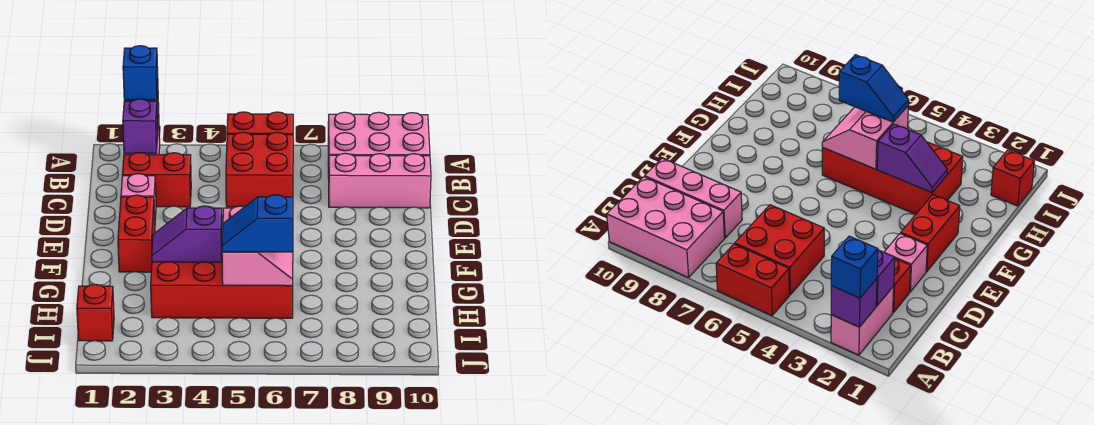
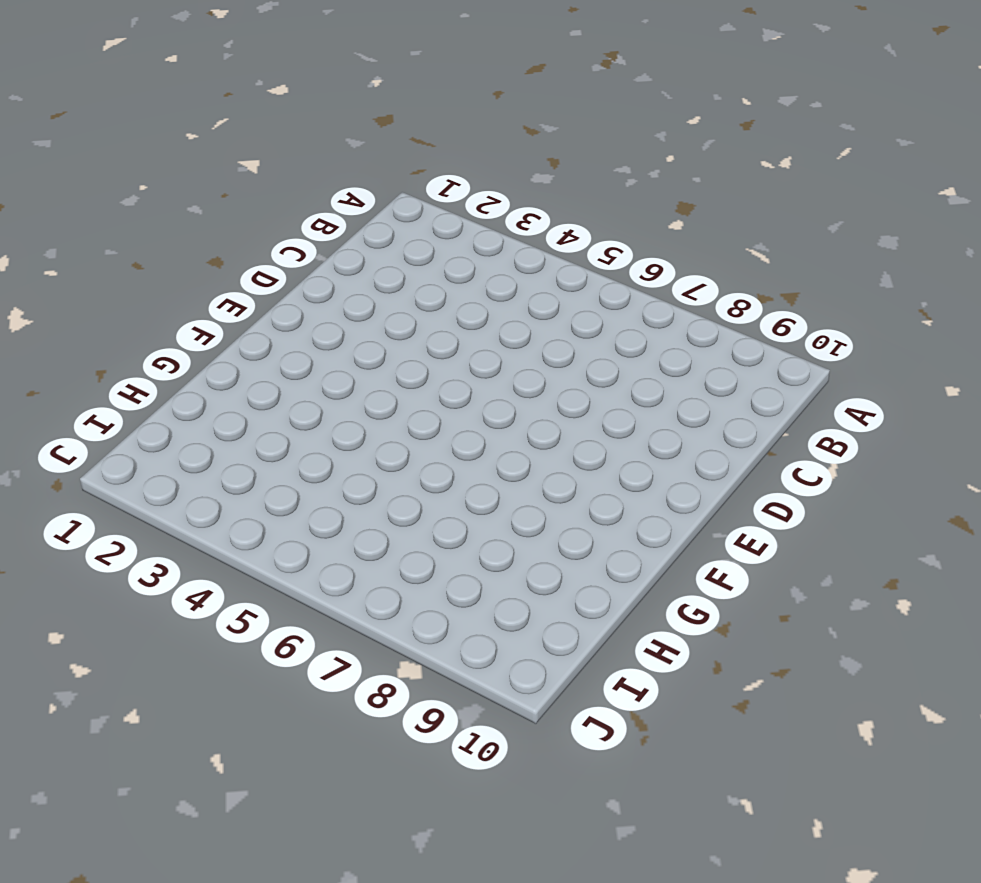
none -> pink 1x2 brick [831,286,894,355]
none -> red 1x2 brick [227,112,293,135]
none -> pink 2x3 brick [328,112,430,177]

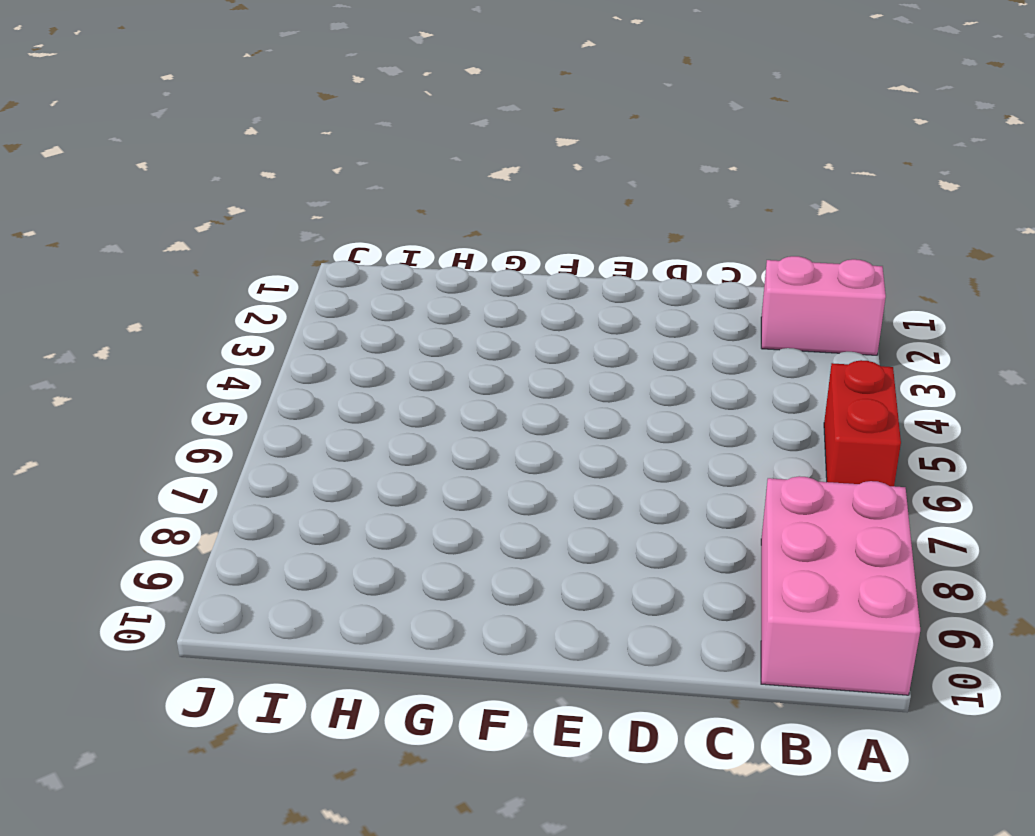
none -> red 2x2 brick [226,132,293,207]
none -> red 1x2 brick [123,153,191,207]
none -> pink 1x3 brick [329,153,431,208]

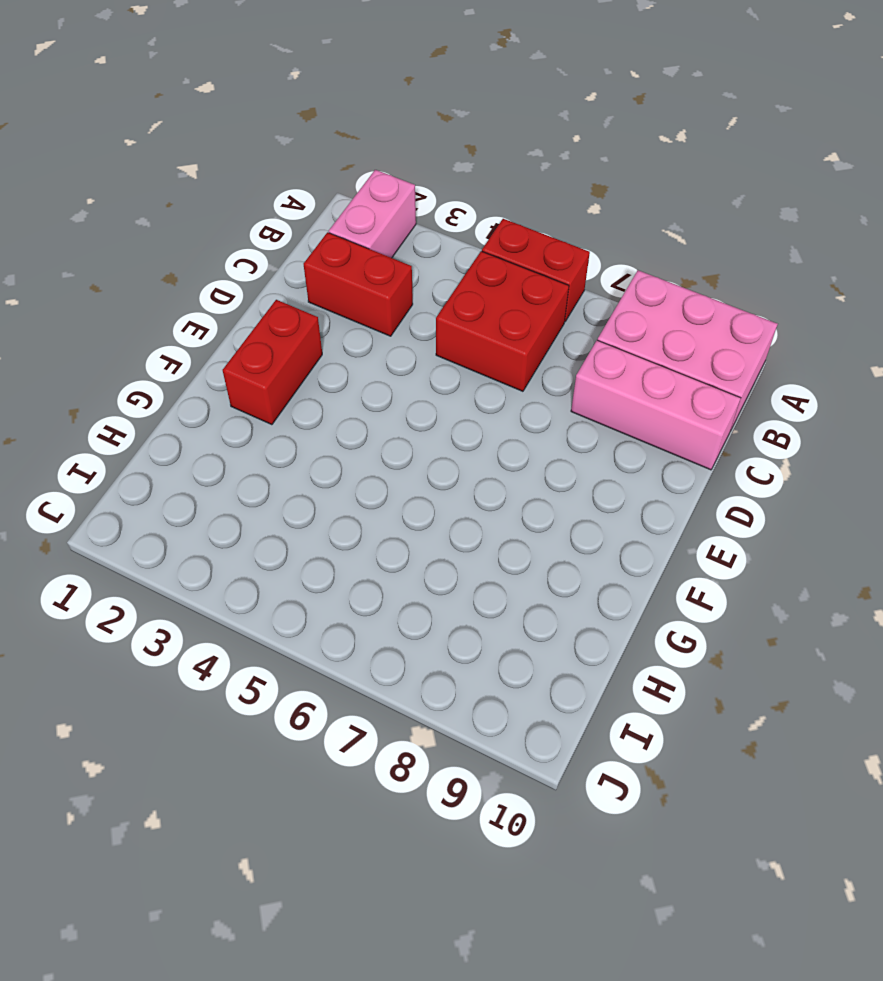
none -> pink 1x1 brick [121,174,156,219]
none -> red 2x4 brick [151,262,293,318]
none -> red 1x1 brick [77,284,114,341]

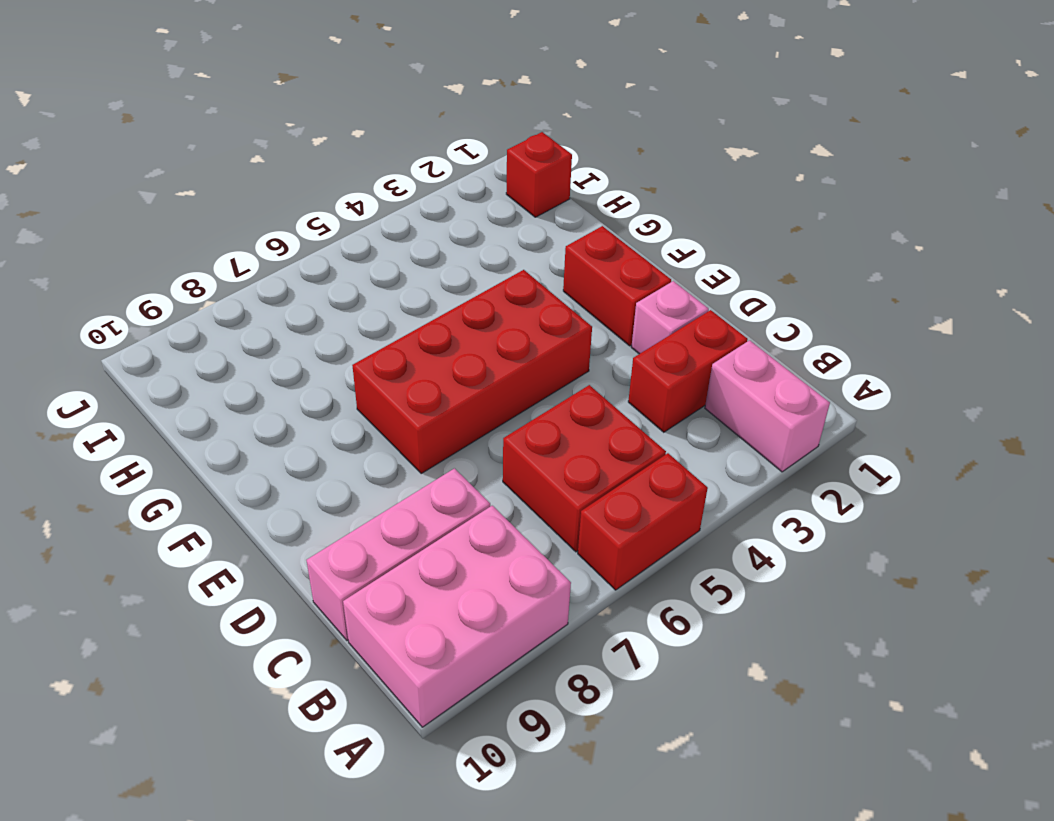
red 2x4 brick [352,270,592,473] -> red 2x4 brick moved to [151,262,293,318]
none -> purple 1x1 brick [831,279,877,327]
none -> purple 1x1 brick [123,99,158,153]
none -> purple 1x2 slope [152,206,222,262]

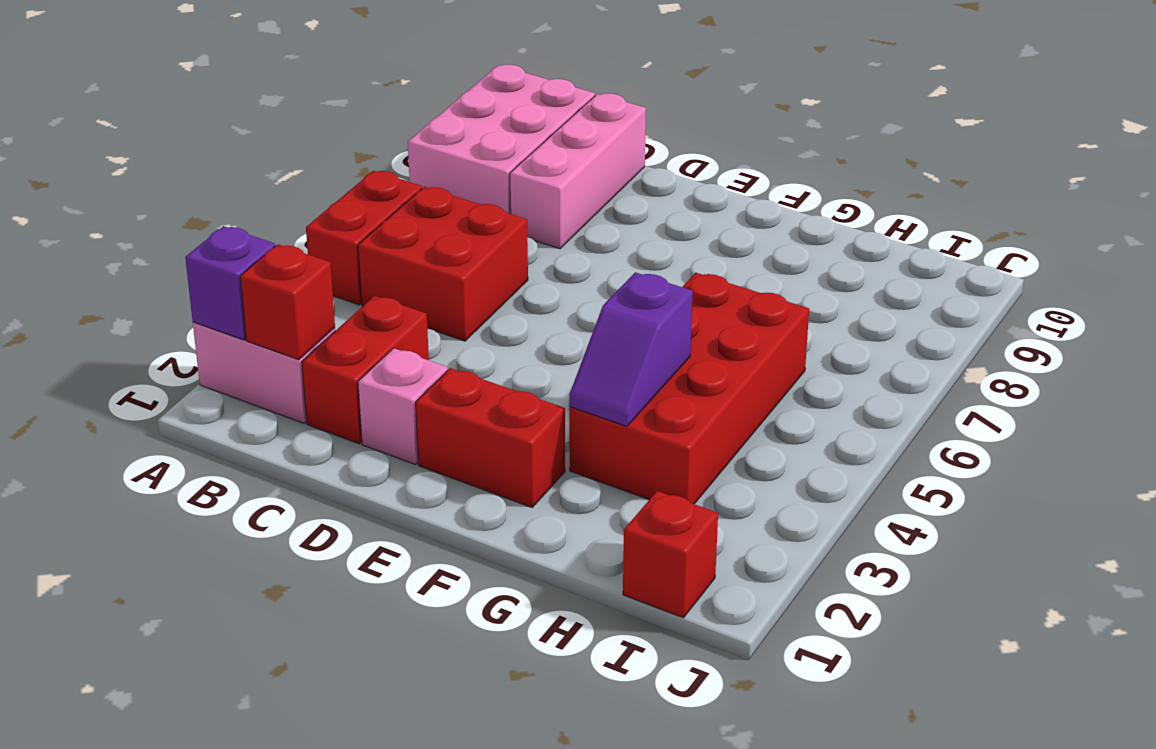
red 1x1 brick [240,244,335,360] -> purple 1x1 brick [123,99,158,153]
none -> pink 2x2 slope [222,206,293,286]
none -> blue 1x1 brick [123,46,158,100]
none -> blue 1x2 slope [222,195,293,252]

